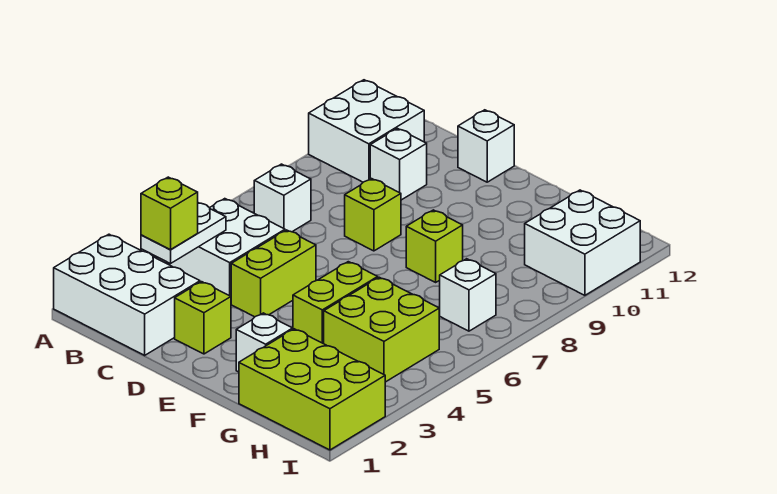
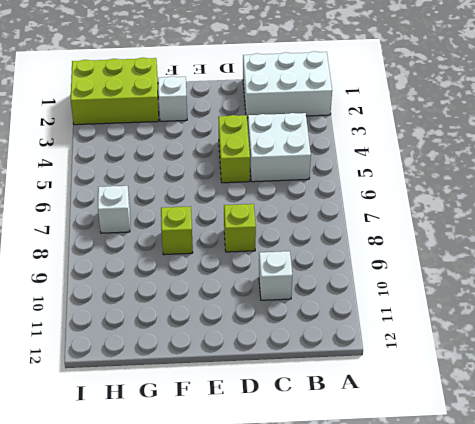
none -> white 2x2 brick [309,80,424,182]
none -> white 1x1 brick [254,164,311,232]
none -> lime 1x1 brick [175,282,231,354]

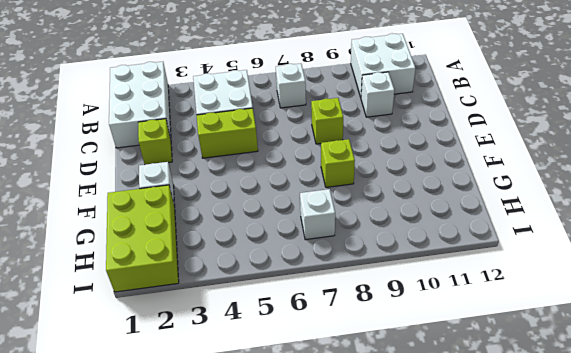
none -> white 1x1 brick [458,110,514,182]
none -> lime 1x2 brick [293,262,378,344]
none -> lime 2x2 brick [324,277,439,382]

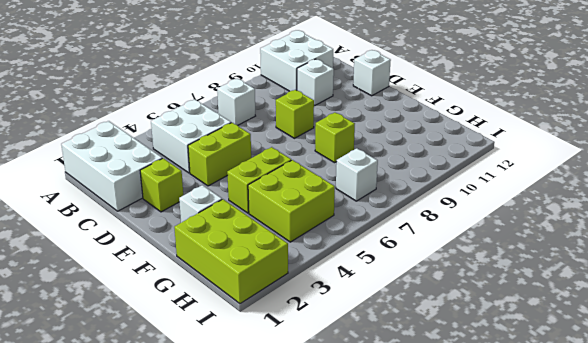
none -> white 2x2 brick [525,190,640,295]
none -> white 1x2 plate [141,203,226,264]
none -> lime 1x1 brick [141,177,198,250]

